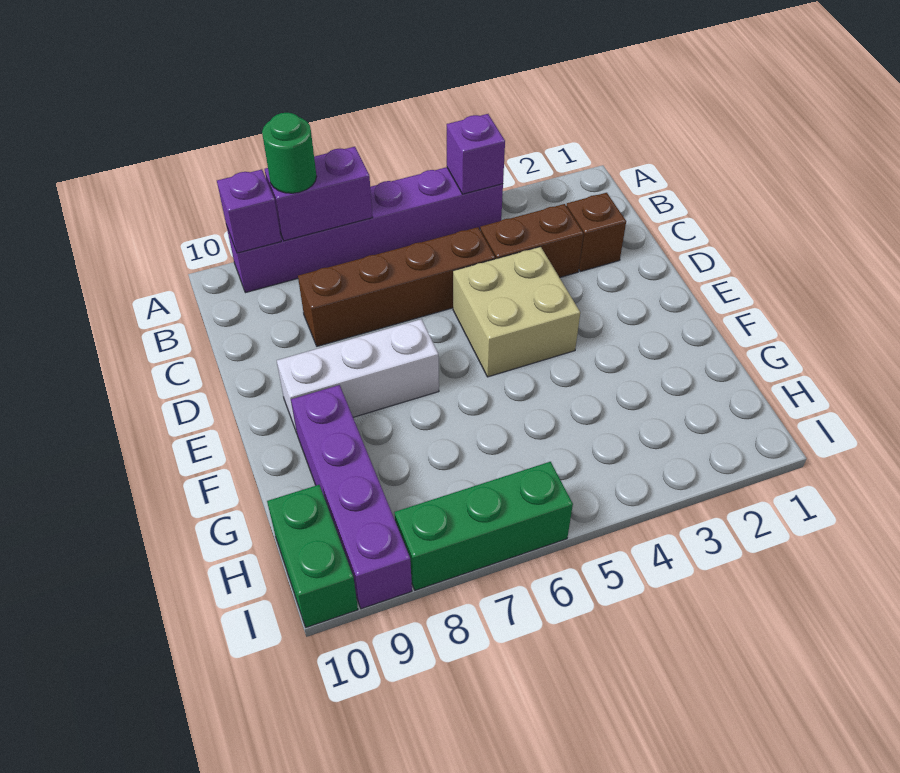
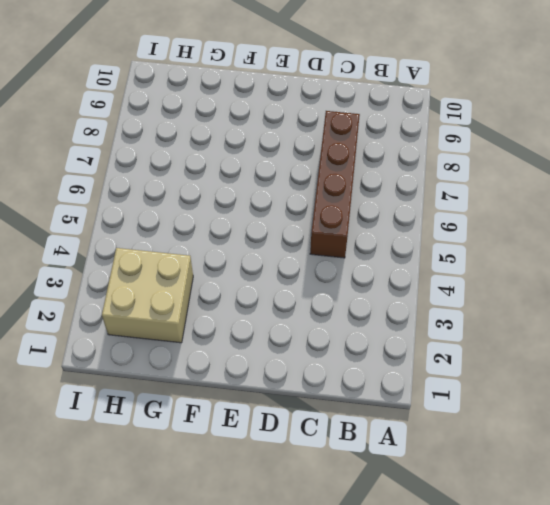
tan 2x2 brick [102,248,193,343] -> tan 2x2 brick moved to [453,247,580,377]
none -> purple 1x6 brick [226,167,503,293]
none -> brown 1x1 brick [566,193,626,271]
none -> brown 1x2 brick [480,204,583,278]

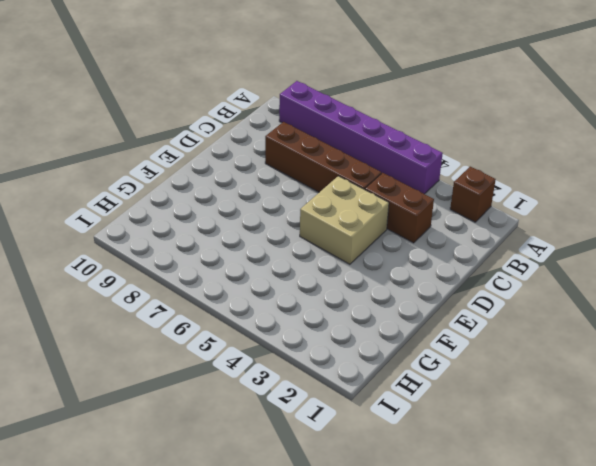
brown 1x1 brick [450,167,496,222] -> brown 1x1 brick moved to [566,193,626,271]
none -> white 1x3 brick [277,319,439,433]
none -> purple 1x4 brick [291,385,412,609]
none -> green 1x2 brick [267,485,358,627]

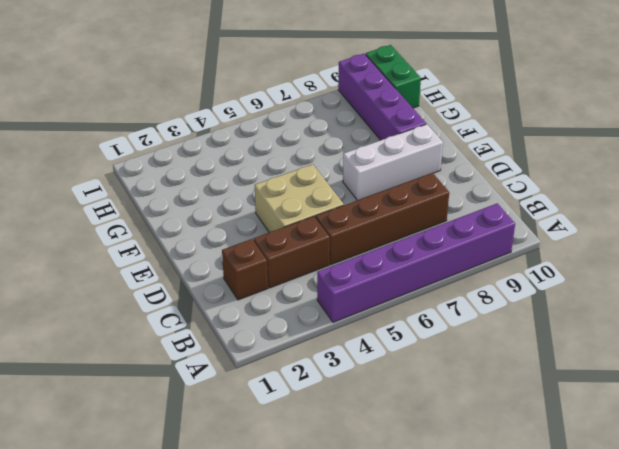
none -> green 1x3 brick [394,462,573,590]
none -> purple 1x1 brick [447,114,505,194]
none -> purple 1x2 brick [265,147,373,241]

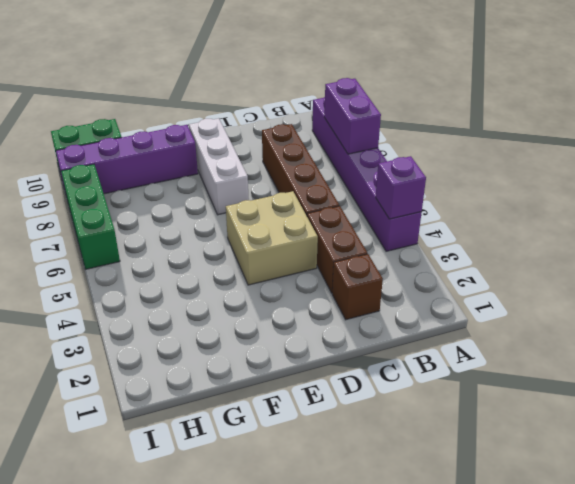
none -> purple 1x1 brick [217,169,281,253]
none -> green 1x1 round brick [262,113,317,193]

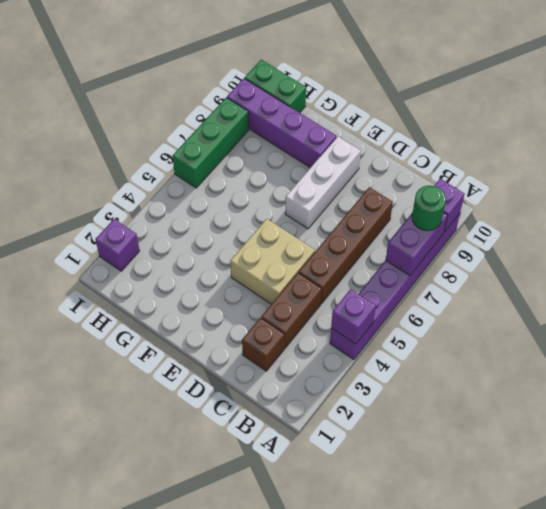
purple 1x1 brick [95,219,140,271] -> none

